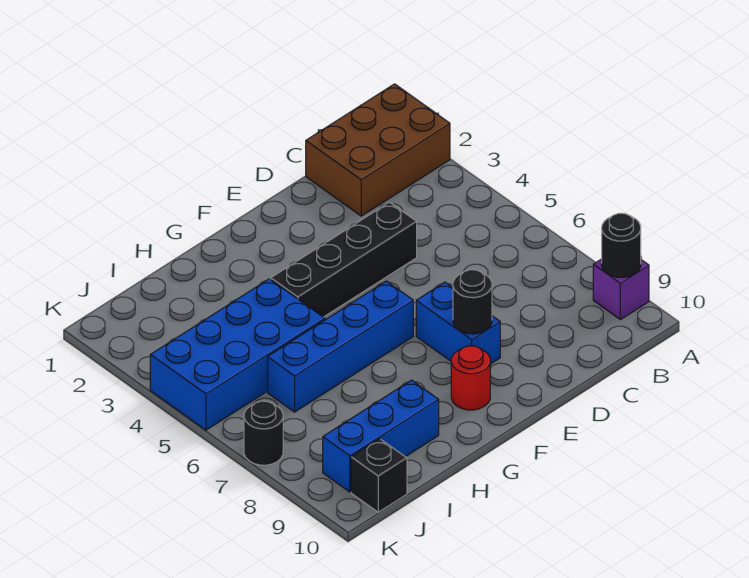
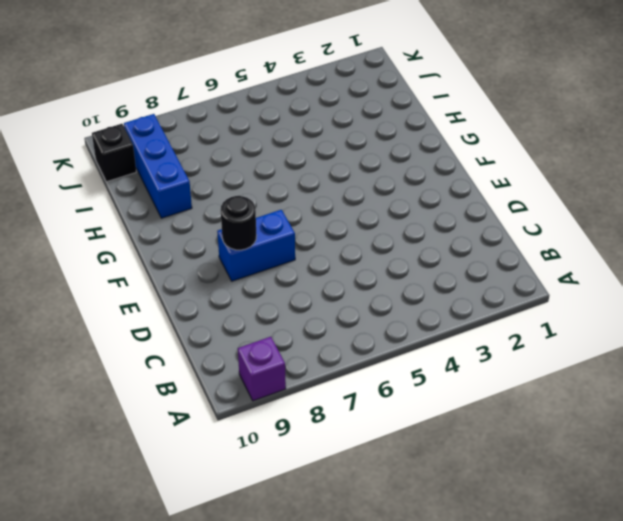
none -> brown 2x3 brick [306,84,450,216]
none -> black 1x4 brick [271,202,417,317]
none -> blue 1x4 brick [268,281,413,412]

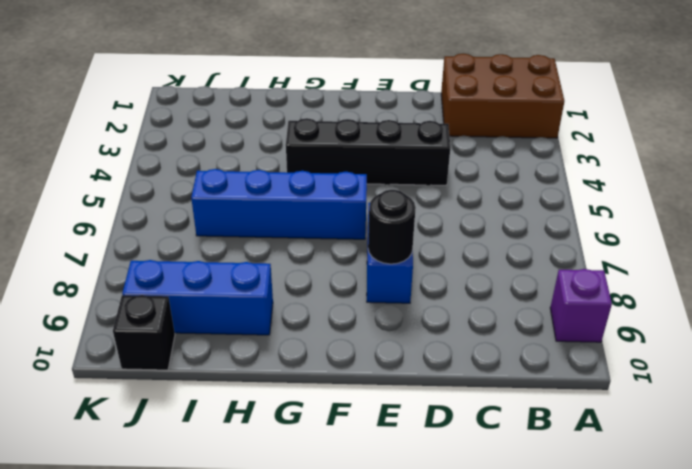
none -> red 1x1 round brick [451,346,490,410]
none -> blue 2x4 brick [150,279,325,430]
none -> black 1x1 round brick [244,401,283,465]

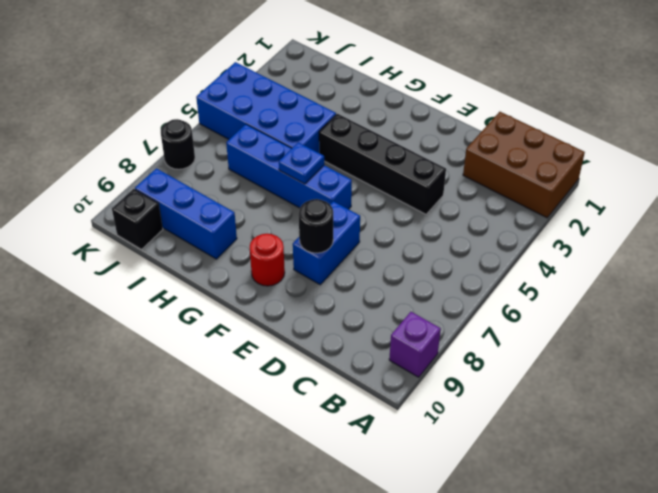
blue 1x1 plate [279,142,324,184] -> none
none -> black 1x1 round brick [602,213,641,278]

